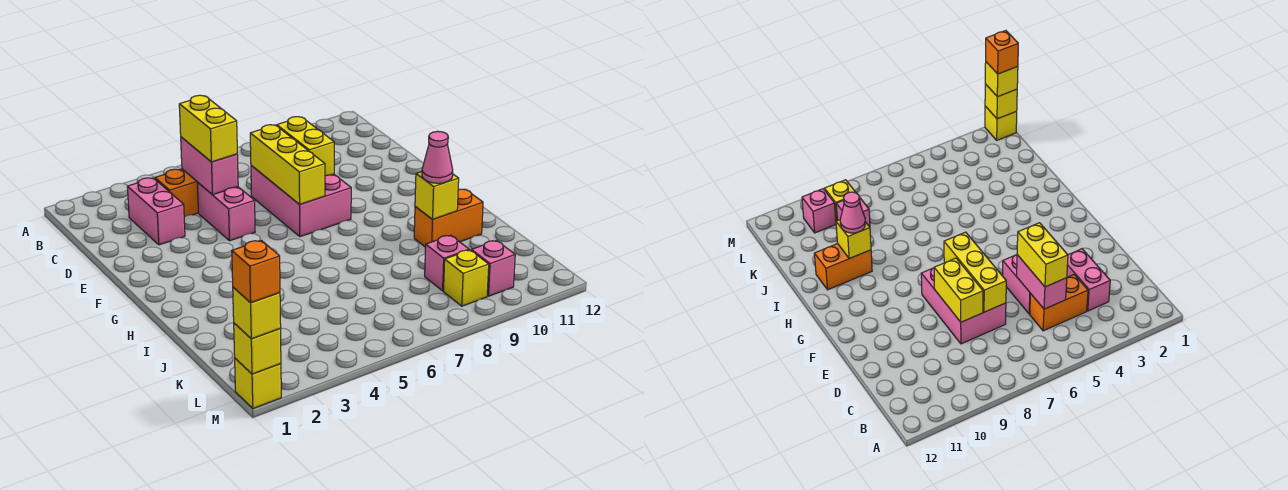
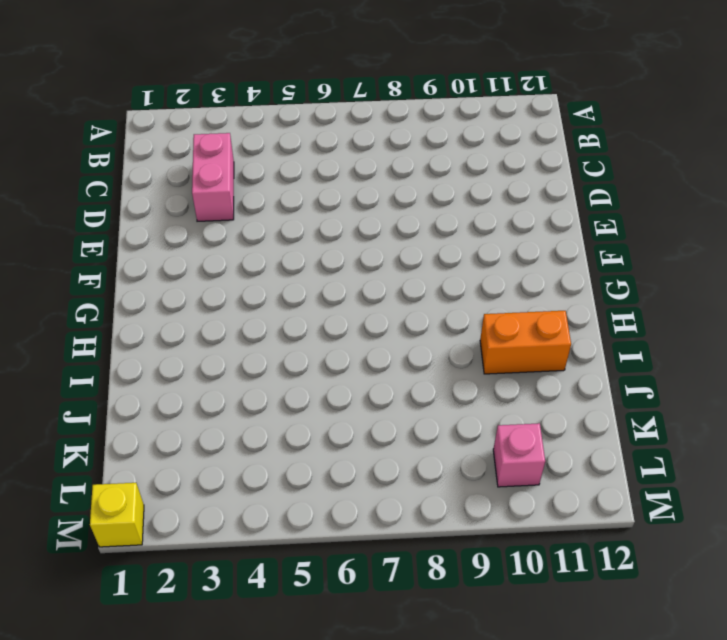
none -> orange 1x2 brick [155,169,198,217]
none -> pink 1x2 brick [197,183,255,241]
none -> pink 2x3 brick [251,165,351,237]

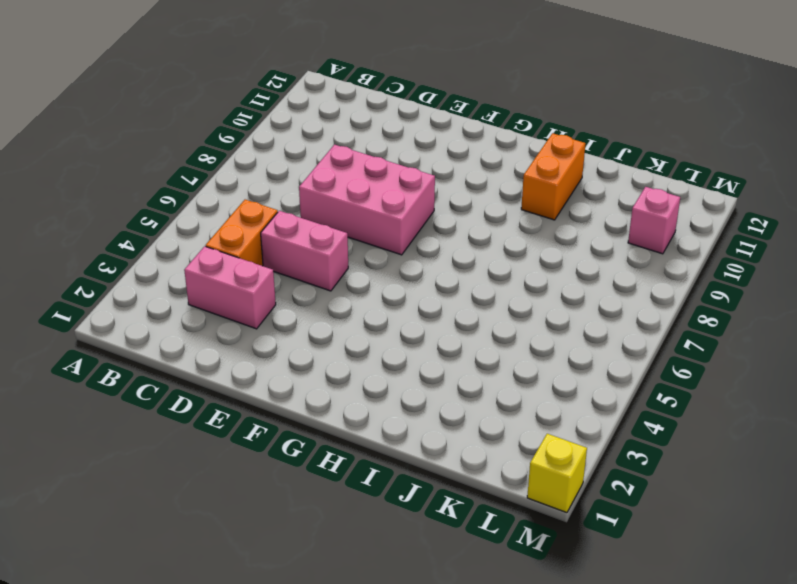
none -> pink 1x1 brick [425,235,469,291]
none -> yellow 1x1 brick [443,250,489,306]
none -> pink 1x2 brick [181,137,238,195]

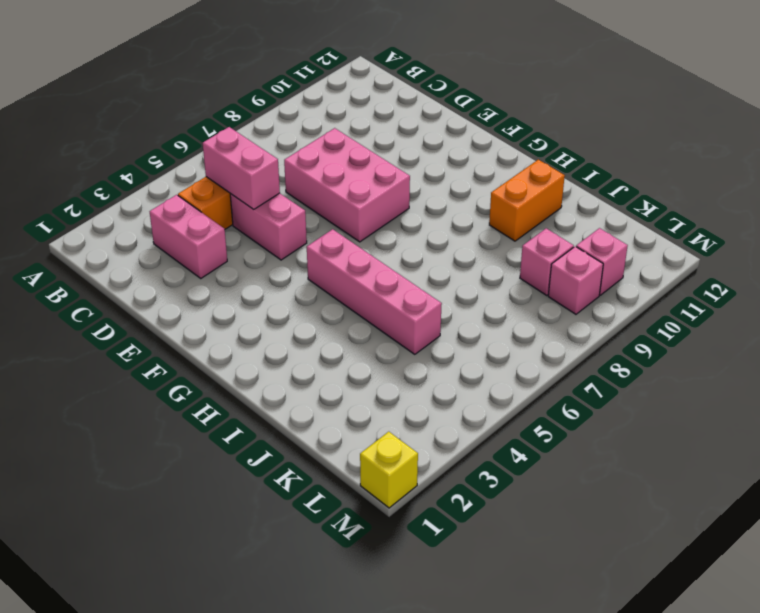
pink 1x4 brick [307,229,442,354] -> none
pink 1x1 brick [548,246,603,314] -> yellow 1x1 brick [443,250,489,306]
none -> yellow 1x3 brick [250,125,325,205]
none -> yellow 1x2 brick [277,117,334,176]
none -> yellow 1x1 brick [415,172,459,219]

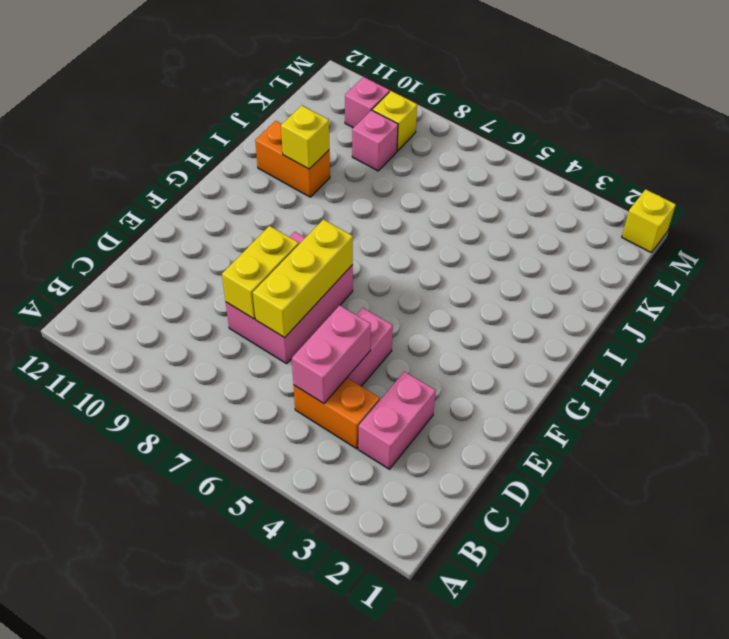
none -> yellow 1x1 brick [234,323,281,374]
none -> yellow 1x2 brick [179,95,237,162]
none -> pink 1x1 cone [422,131,453,183]

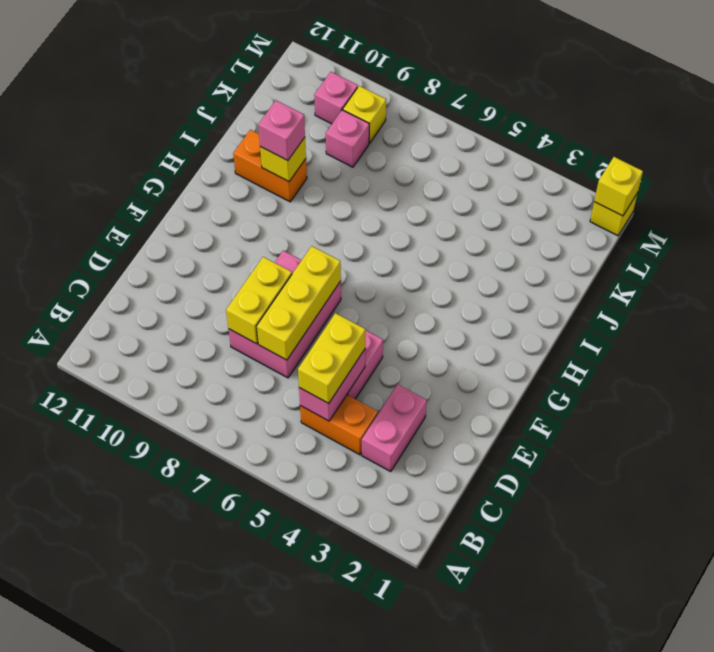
pink 1x1 brick [258,101,305,161] -> pink 1x1 cone [422,131,453,183]
none -> yellow 1x1 brick [233,287,281,339]
none -> orange 1x1 brick [232,240,280,303]

